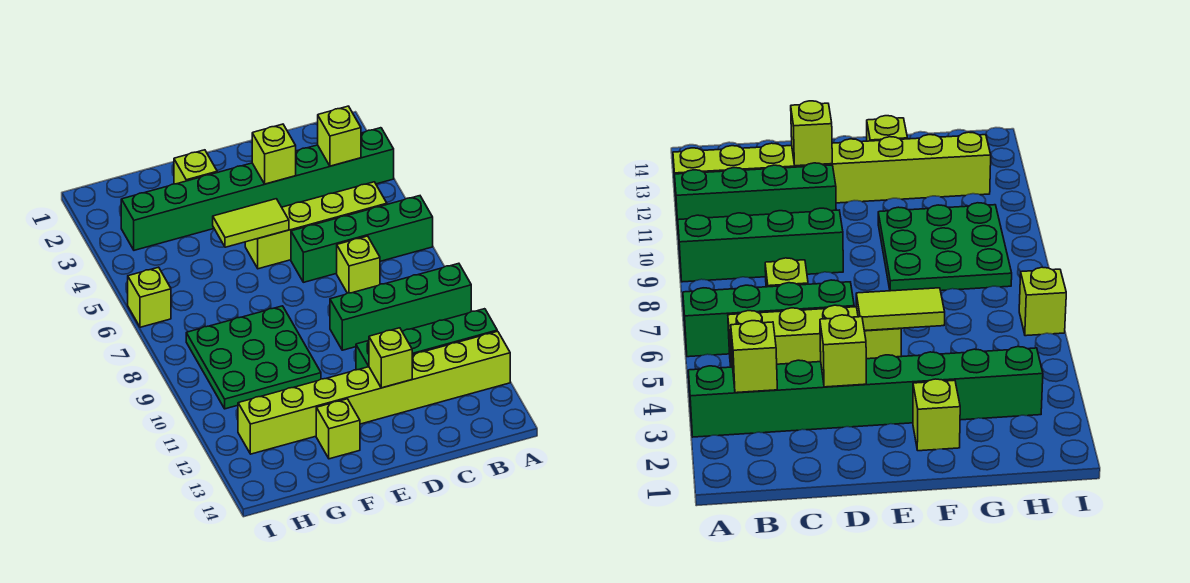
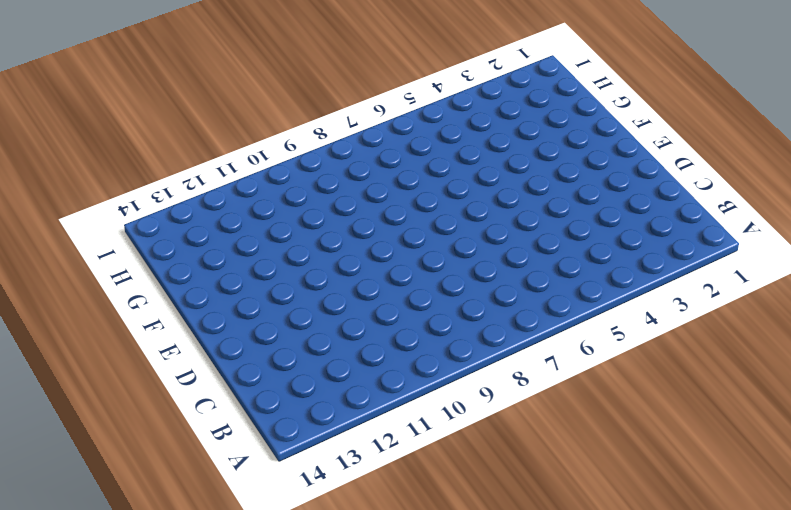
none -> green 1x8 brick [121,128,394,250]
none -> green 1x4 brick [291,196,433,282]
none -> green 1x4 brick [330,263,471,350]

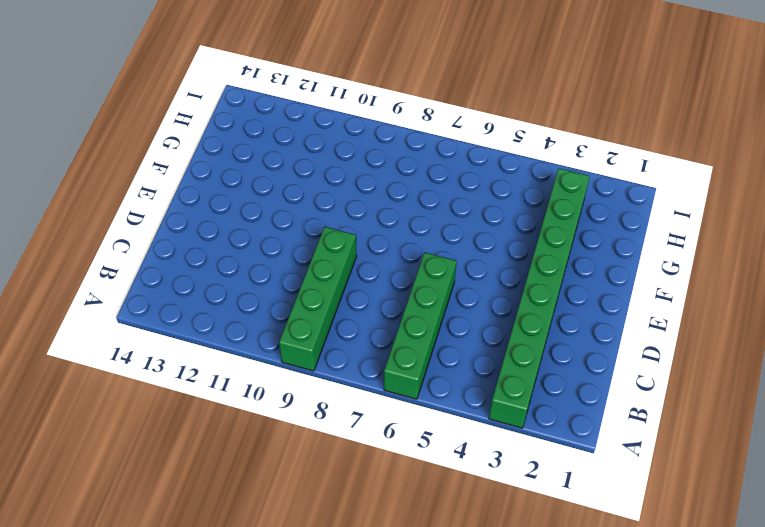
none -> green 1x4 brick [356,309,497,370]
none -> lime 1x8 brick [238,331,510,454]
none -> lime 1x4 brick [245,182,387,269]

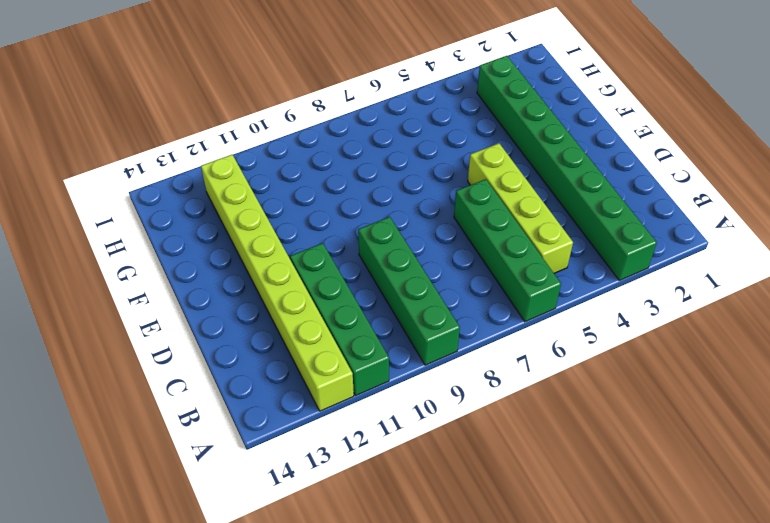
none -> lime 1x1 brick [337,236,380,293]
none -> lime 1x1 brick [174,150,217,184]
none -> green 3x3 plate [186,306,321,409]

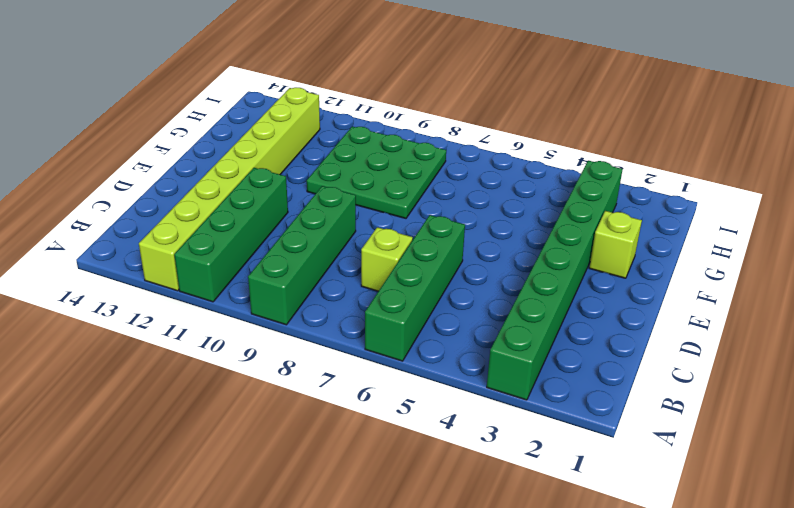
none -> lime 1x4 brick [245,182,387,269]
none -> lime 1x1 brick [316,399,360,459]
none -> lime 1x1 brick [128,267,171,327]

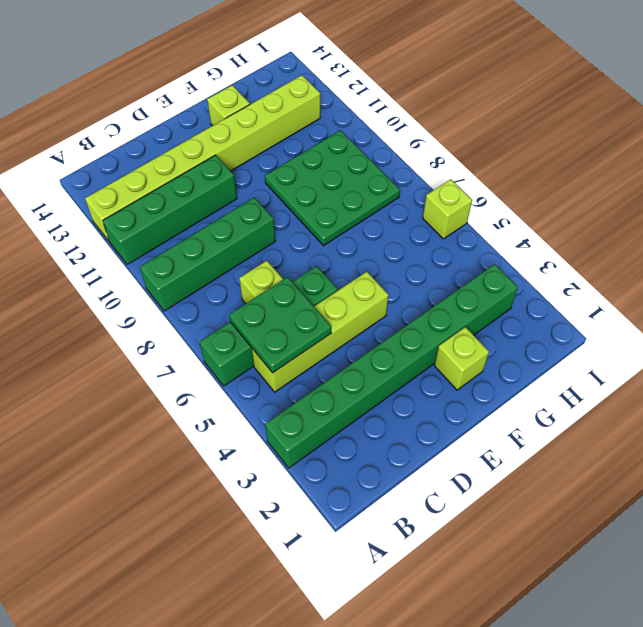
green 2x2 plate [229,277,331,373] -> none
none -> lime 1x1 brick [318,106,361,166]
none -> lime 1x1 brick [252,124,296,184]
none -> lime 1x1 brick [369,328,412,388]

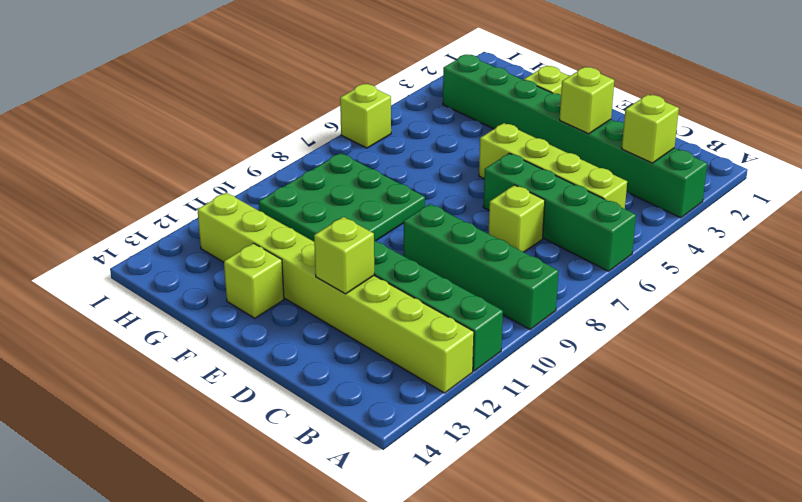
none -> lime 1x2 tile [213,199,289,247]

